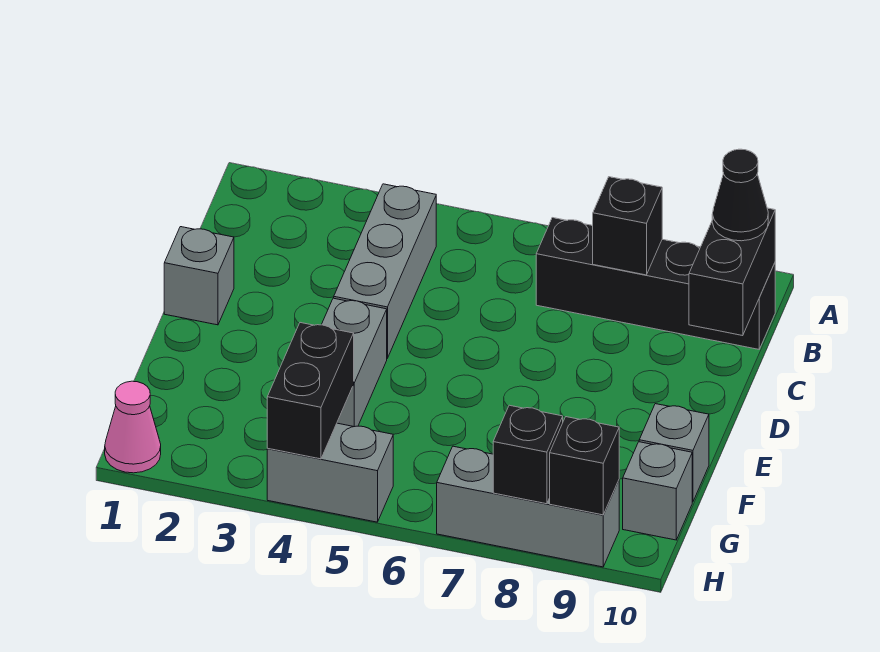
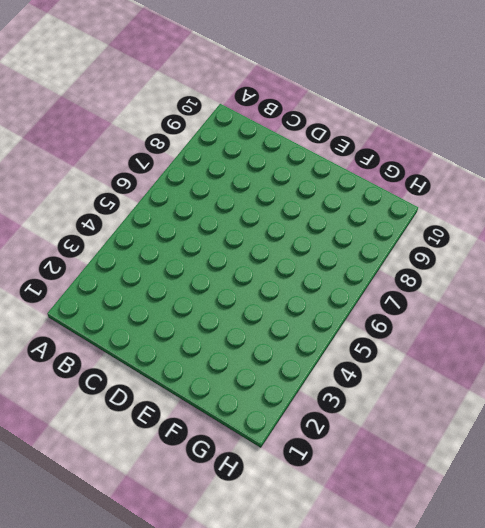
none -> grey 1x3 brick [334,184,436,358]
none -> black 1x4 brick [536,218,775,349]
none -> grey 1x1 brick [164,227,234,325]

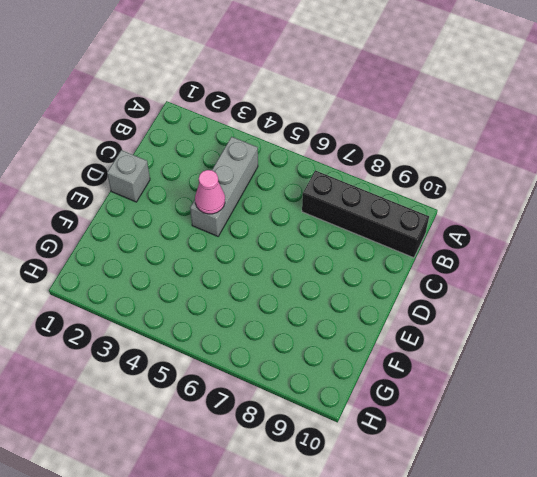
pink 1x1 cone [195,170,225,214] -> pink 1x1 cone moved to [105,381,161,473]
none -> grey 1x2 brick [322,298,387,427]
none -> grey 1x1 brick [639,404,709,502]
none -> grey 1x1 brick [623,442,692,540]

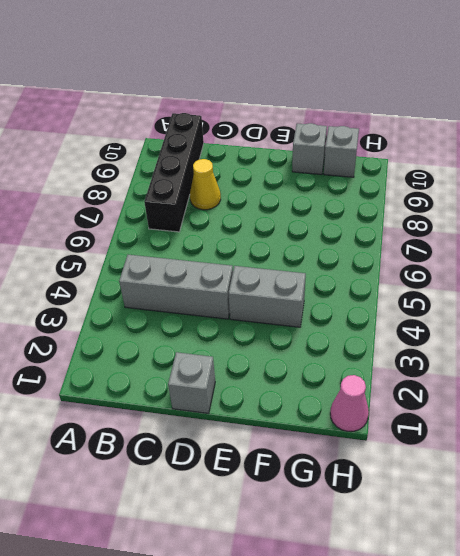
yellow 1x1 cone [190,159,221,210] -> none
none -> grey 1x2 brick [267,423,393,522]
none -> grey 1x3 brick [437,446,619,567]
none -> black 1x1 brick [593,177,662,275]

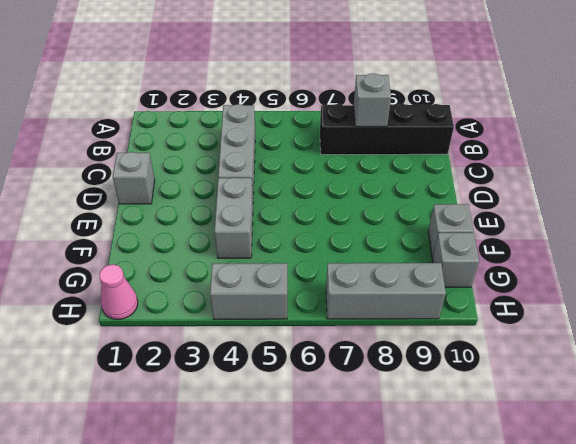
grey 1x1 brick [354,73,391,127] -> black 1x1 brick [593,177,662,275]
none -> black 1x2 brick [689,208,775,336]
none -> black 1x2 brick [267,323,354,459]
none -> black 1x1 brick [493,405,563,504]

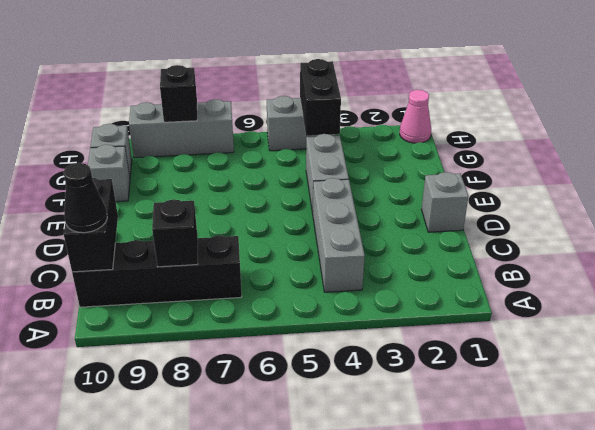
none -> black 1x1 brick [550,417,619,515]

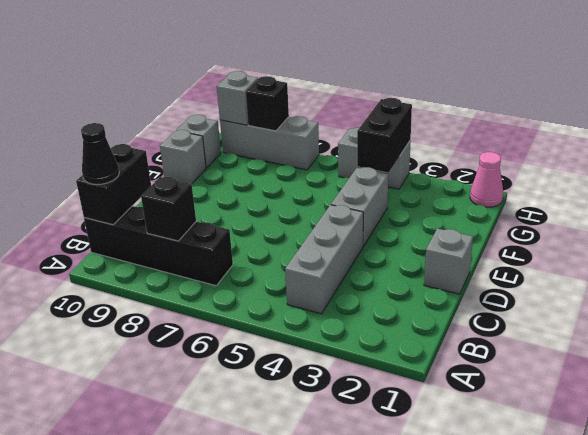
grey 1x1 brick [217,71,258,125] -> black 1x1 brick [550,417,619,515]

